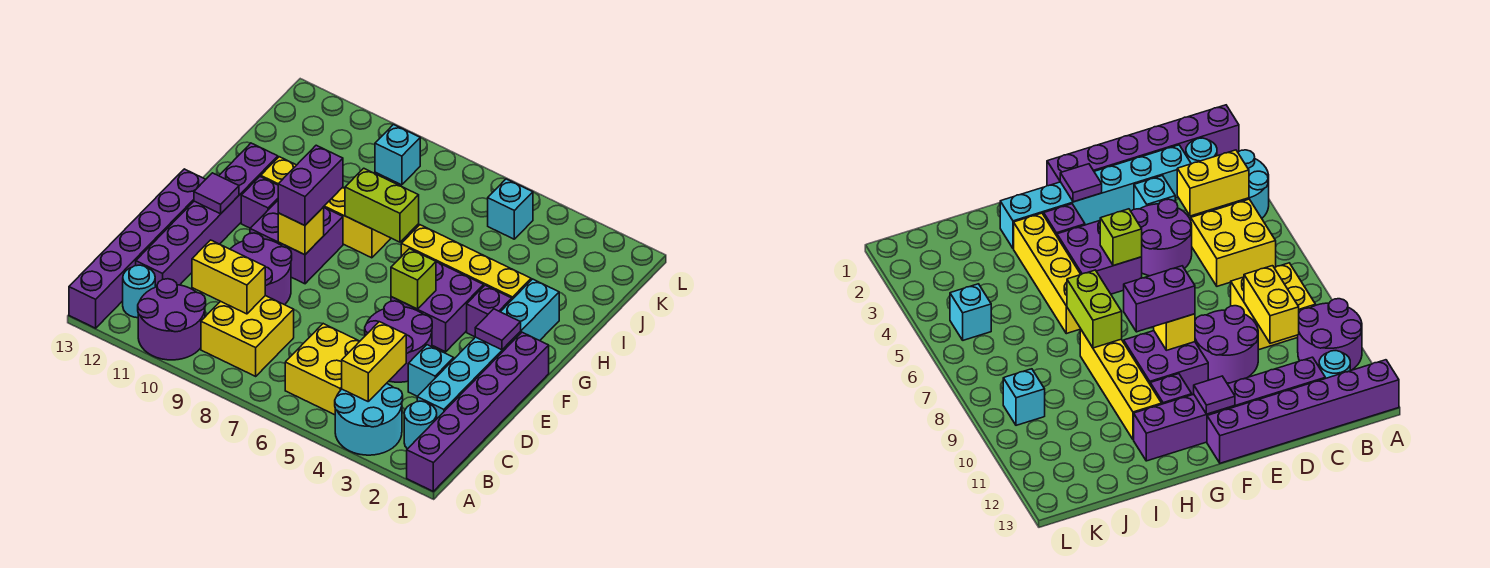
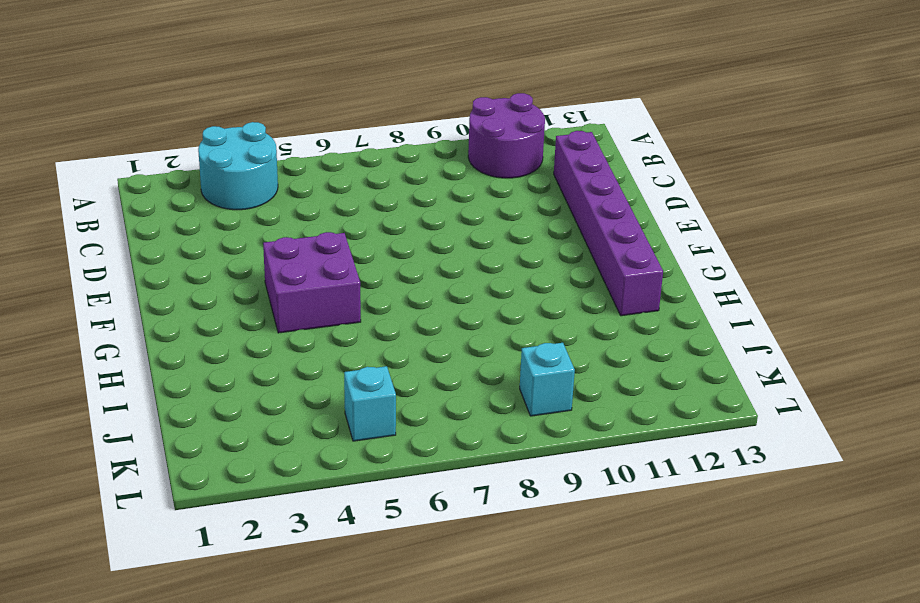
none -> purple 1x6 brick [407,332,549,491]
none -> purple 1x6 brick [69,169,206,328]
none -> cyan 1x1 round brick [404,401,437,449]

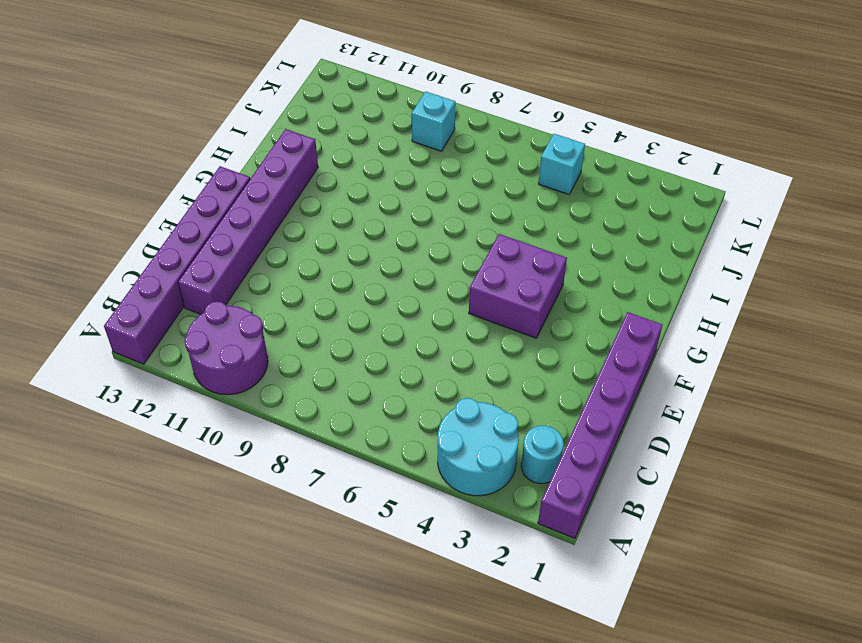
none -> yellow 2x2 brick [285,324,360,415]
none -> yellow 2x2 brick [201,296,294,376]
none -> cyan 1x1 round brick [123,265,155,318]

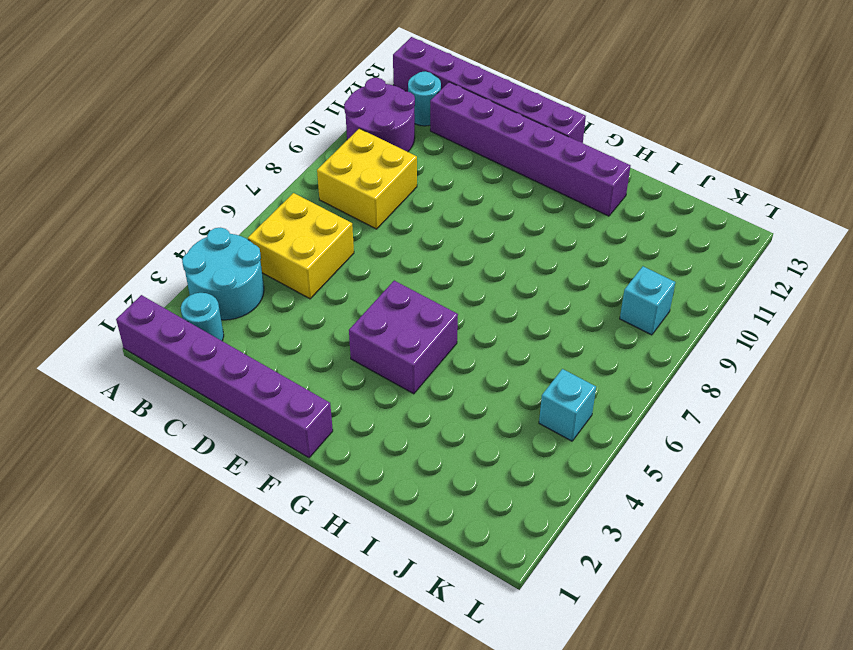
none -> cyan 1x6 brick [417,279,559,418]
none -> cyan 1x1 brick [408,345,454,396]
none -> purple 2x2 round brick [365,301,432,382]

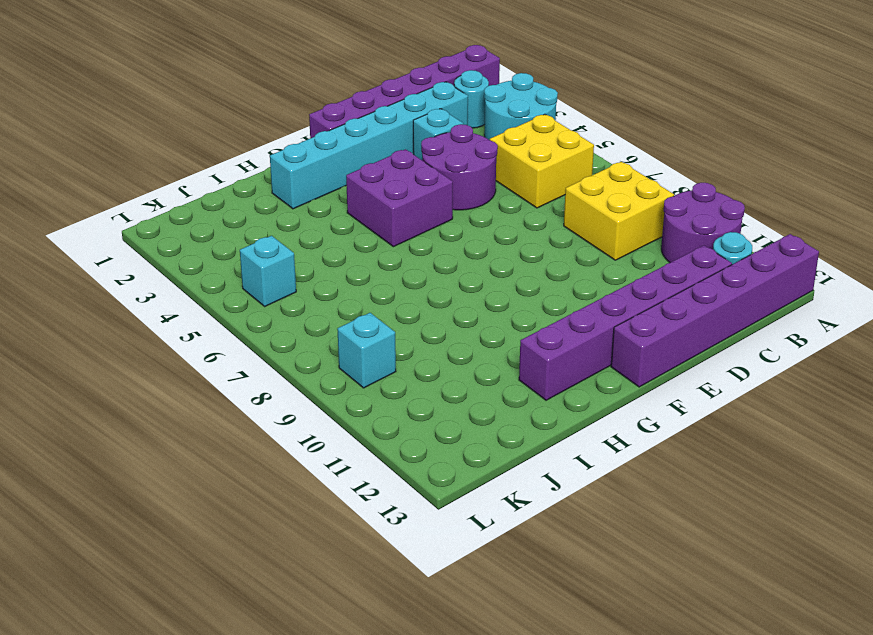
none -> purple 2x2 round brick [230,233,292,305]
none -> purple 2x2 brick [250,201,343,284]
none -> purple 1x1 brick [467,285,512,337]

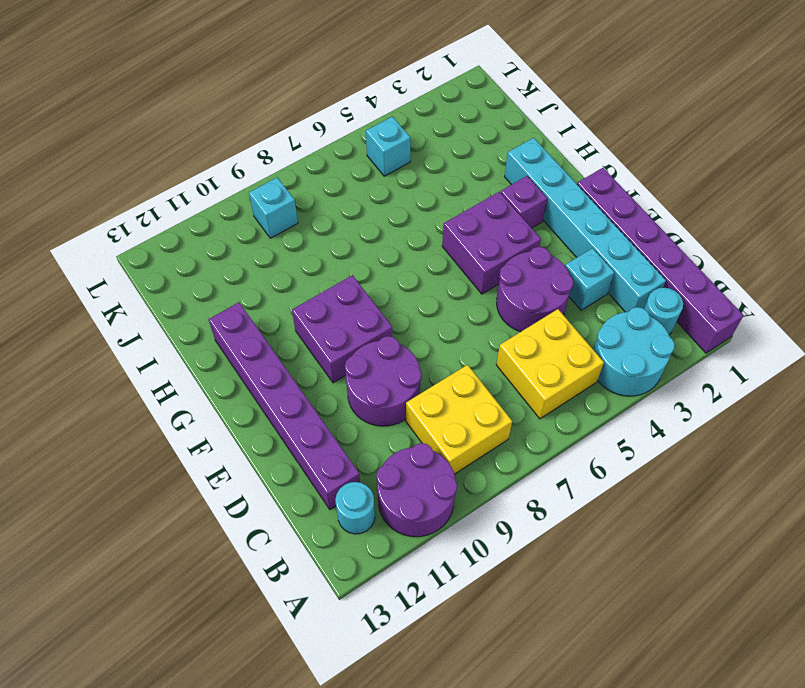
none -> purple 1x6 brick [69,169,206,328]
none -> purple 1x1 brick [241,177,278,228]
none -> yellow 1x4 brick [401,225,531,299]

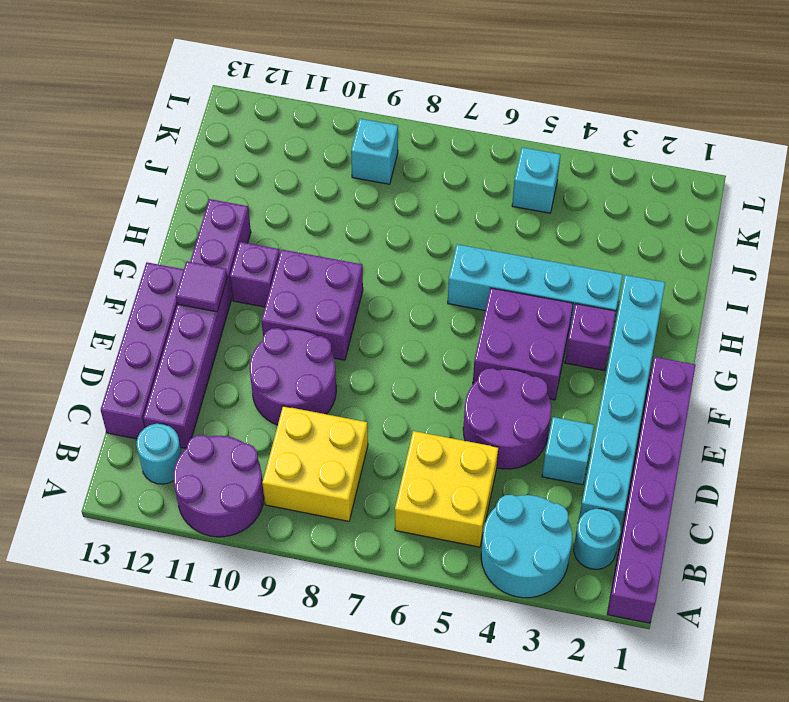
purple 1x4 brick [101,262,184,439] -> purple 1x6 brick [69,169,206,328]
cyan 1x4 brick [448,244,623,326] -> yellow 1x4 brick [401,225,531,299]
none -> yellow 1x4 brick [261,157,390,258]
none -> yellow 1x2 brick [342,322,406,401]
none -> yellow 1x2 brick [192,240,265,314]

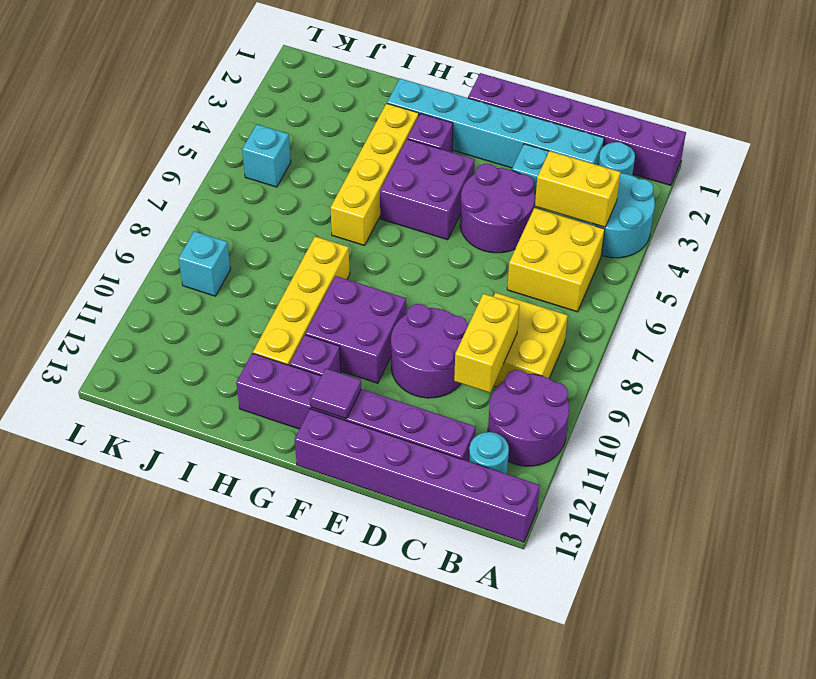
none -> purple 1x1 tile [475,309,521,350]
none -> lime 1x1 brick [391,249,436,309]
none -> yellow 1x1 brick [278,207,324,255]

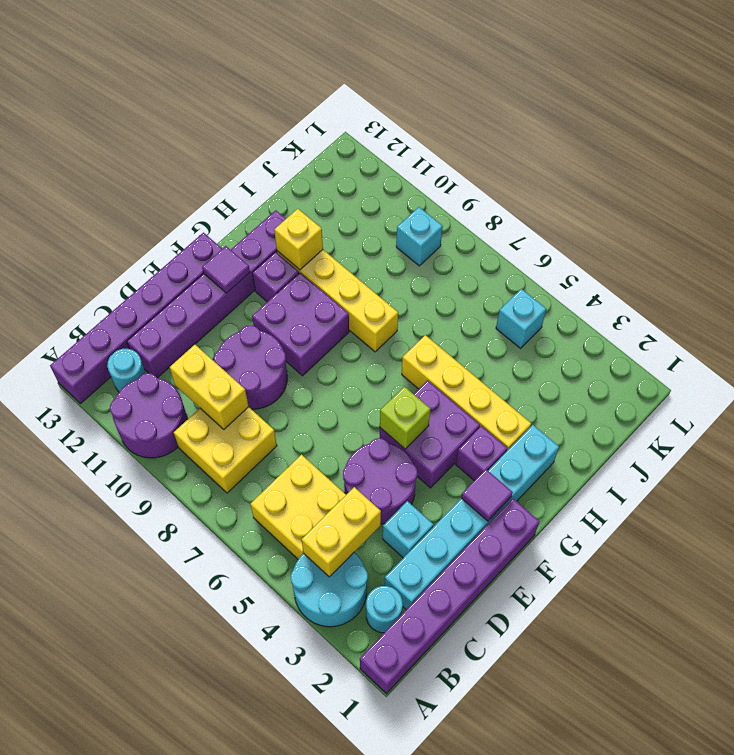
yellow 1x1 brick [274,209,323,270] -> yellow 1x1 brick moved to [278,207,324,255]
none -> lime 1x2 brick [345,168,419,242]
none -> purple 1x2 brick [278,145,343,226]

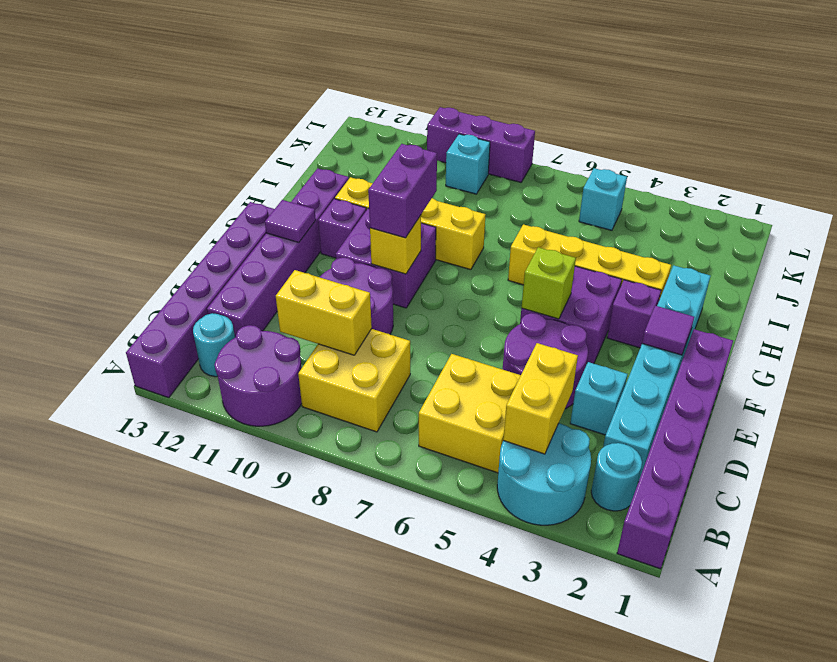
purple 1x3 brick [427,107,535,182] -> none
none -> lime 1x2 brick [345,168,419,242]

